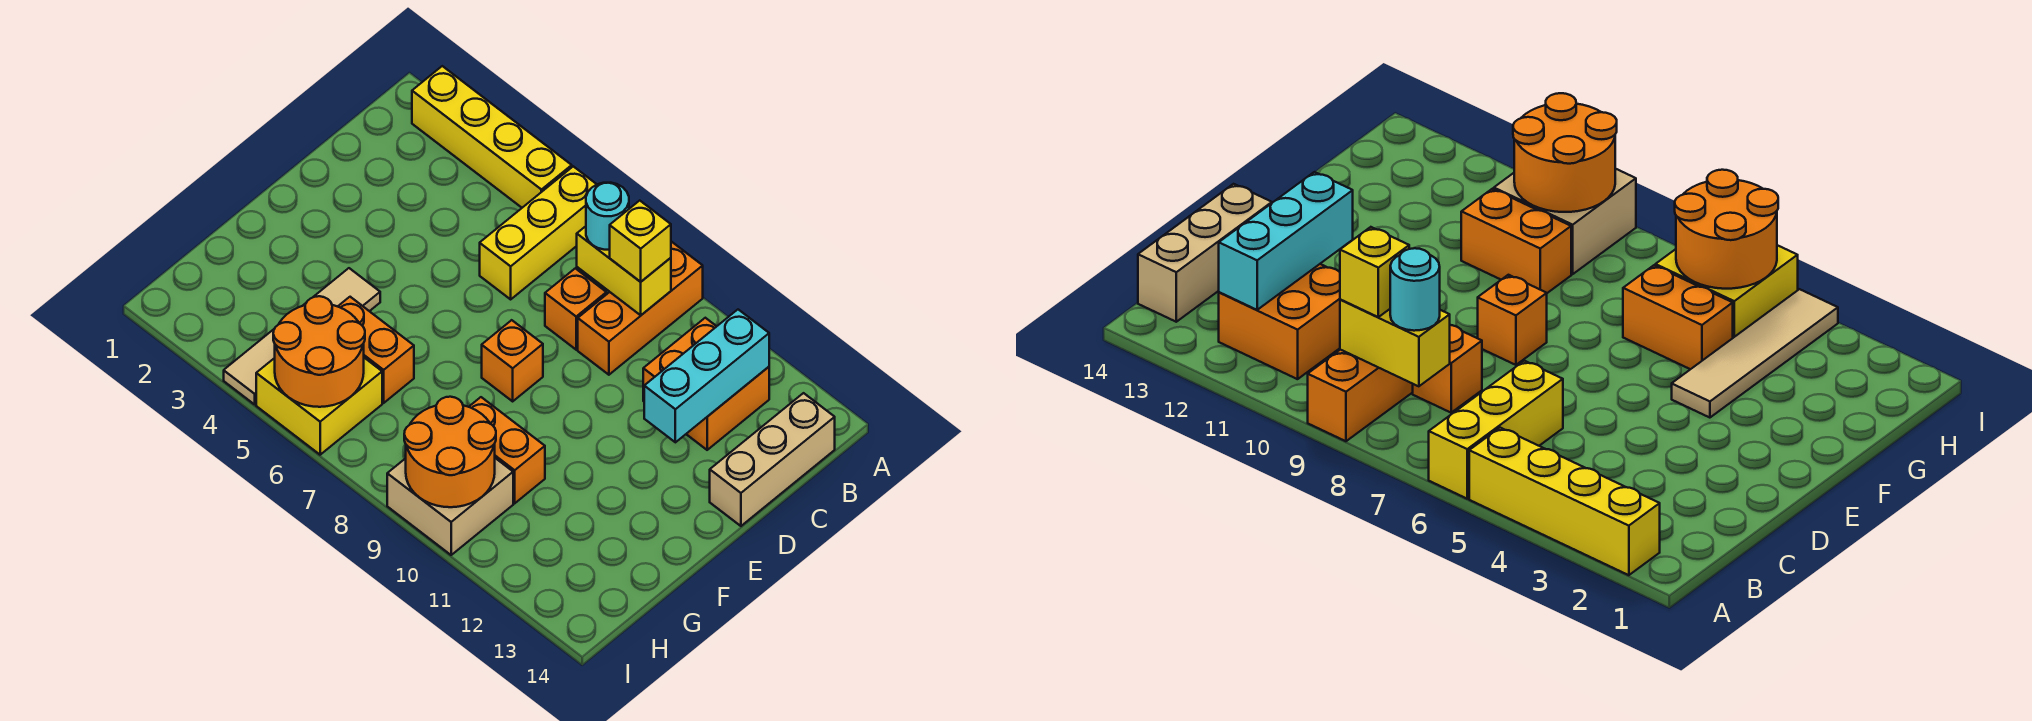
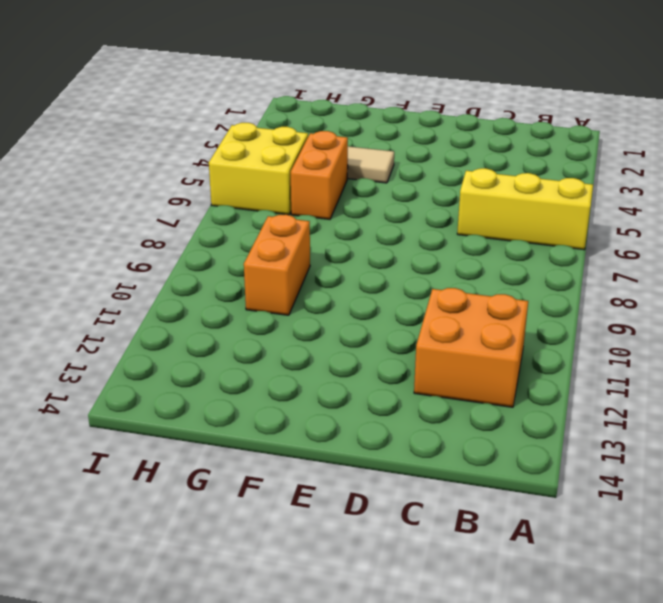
none -> yellow 1x4 brick [412,66,572,208]
none -> orange 1x3 brick [578,242,703,375]
none -> tan 1x3 brick [710,393,835,526]

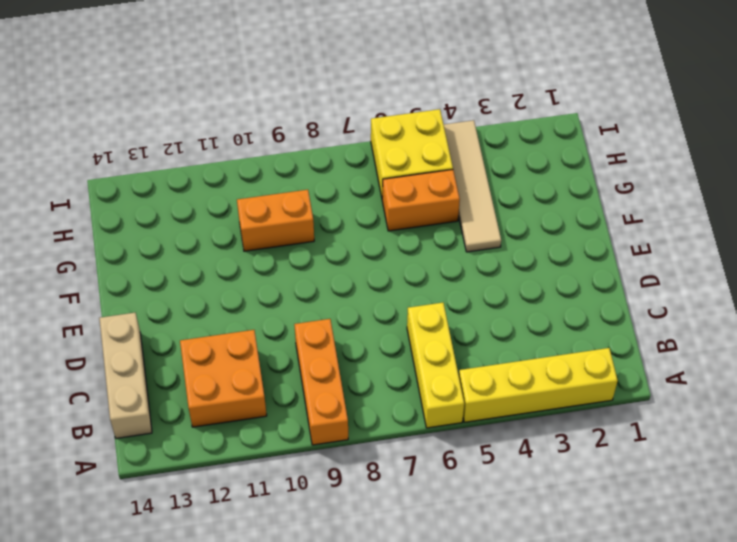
none -> orange 1x1 brick [545,268,606,350]
none -> orange 1x1 brick [482,320,543,401]
none -> tan 2x2 brick [387,458,513,555]

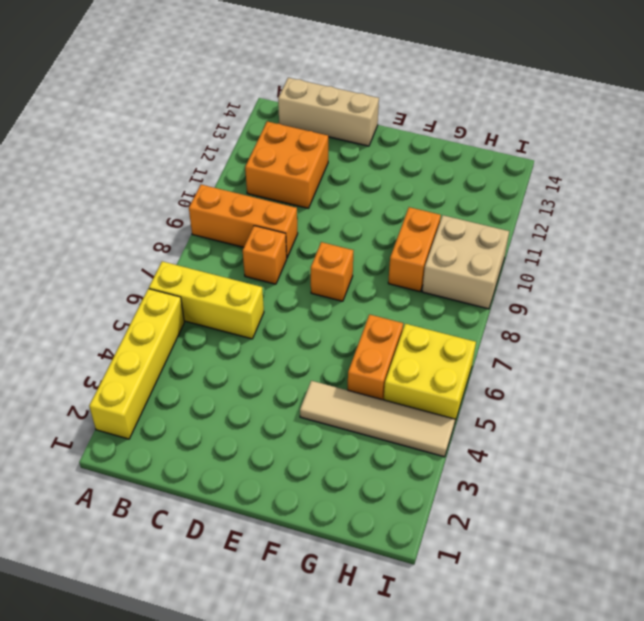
none -> yellow 1x2 brick [577,226,671,315]
none -> cyan 1x3 brick [644,310,769,442]
none -> orange 2x2 round brick [273,296,365,407]

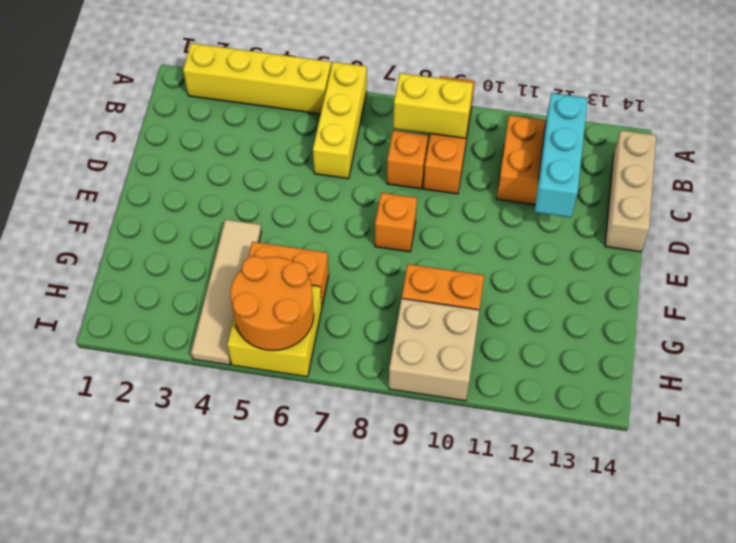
none -> orange 2x2 round brick [404,397,496,507]
none -> cyan 1x1 round brick [586,183,629,250]
none -> yellow 1x1 brick [610,201,671,282]

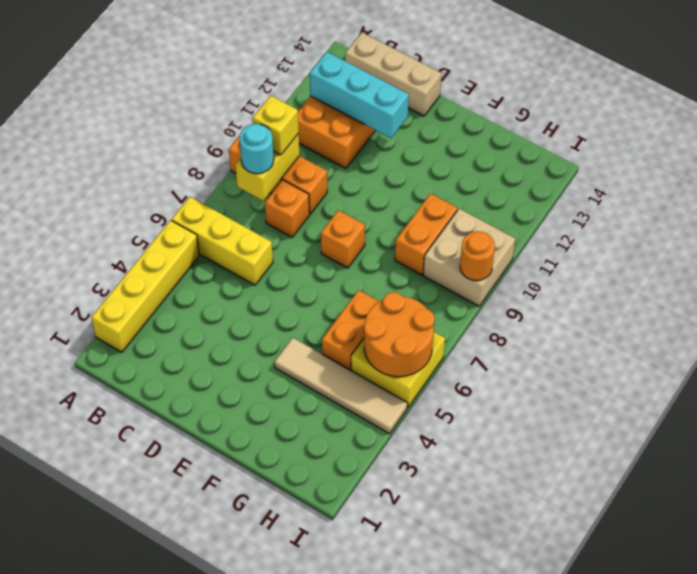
orange 1x1 round brick [460,231,495,281] -> orange 2x2 round brick [404,397,496,507]

